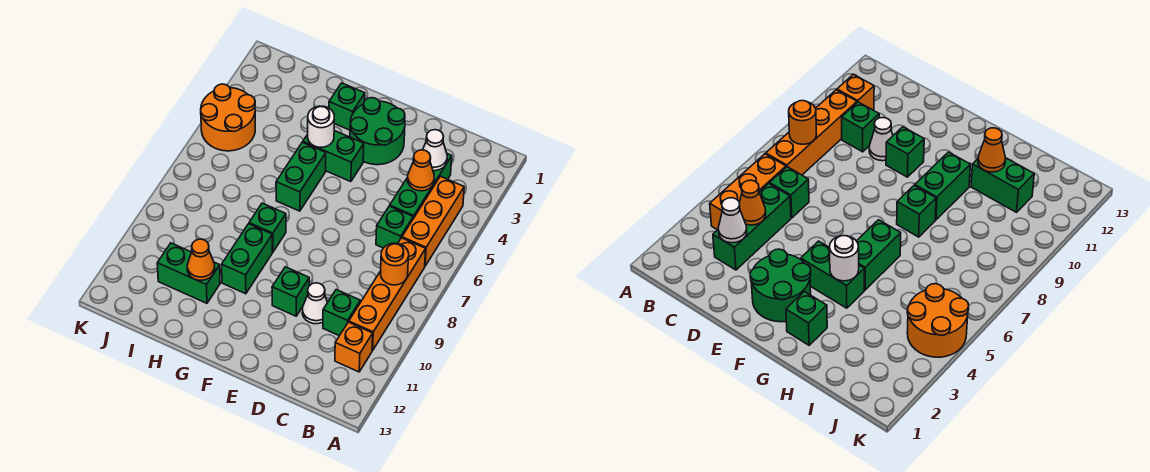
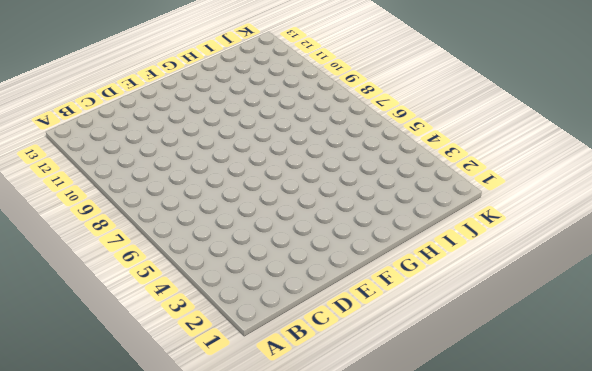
none -> orange 1x3 brick [402,176,464,266]
none -> orange 1x4 brick [349,238,426,351]
none -> orange 1x1 brick [335,322,373,372]

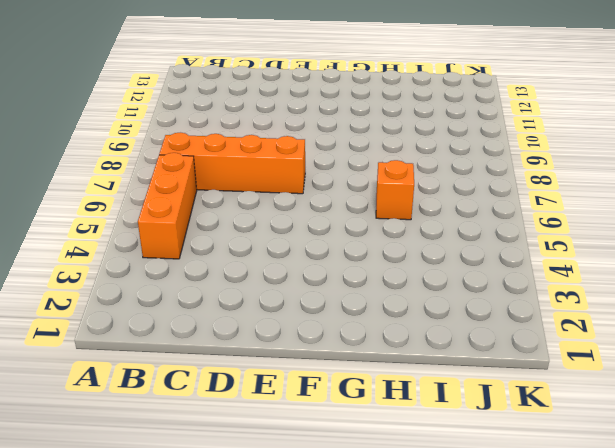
orange 1x4 brick [159,133,305,194] -> orange 1x4 brick turned to [349,238,426,351]
orange 1x1 brick [376,160,414,220] -> orange 1x1 brick moved to [335,322,373,372]
none -> green 1x3 brick [390,154,452,219]
none -> green 1x1 brick [376,206,413,248]
none -> green 1x1 brick [323,290,360,336]

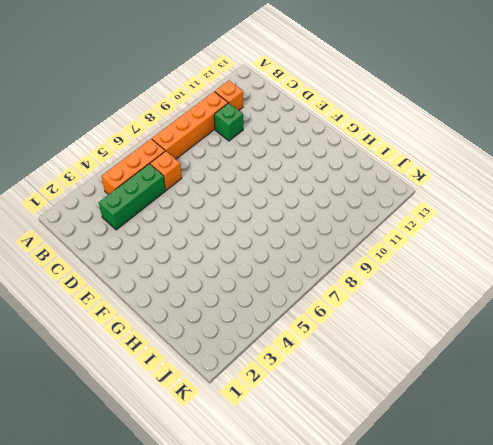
orange 1x1 brick [150,151,182,190] -> green 1x1 brick [376,206,413,248]
none -> white 1x1 cone [302,283,328,324]
none -> green 2x2 round brick [350,98,405,165]
none -> green 1x1 brick [272,267,309,316]

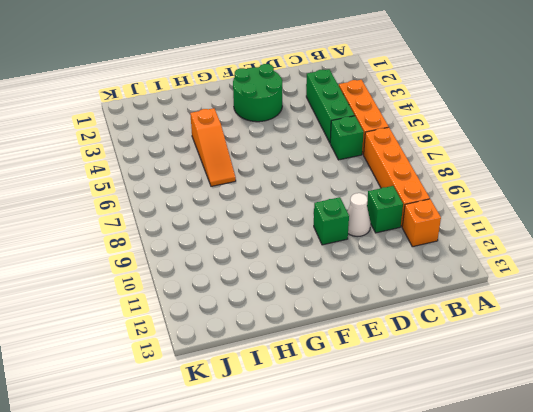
orange 1x3 slope [190,108,236,186] -> none
none -> green 1x2 brick [303,131,364,182]
none -> green 1x1 brick [329,83,365,130]
none -> green 1x2 brick [276,142,326,211]

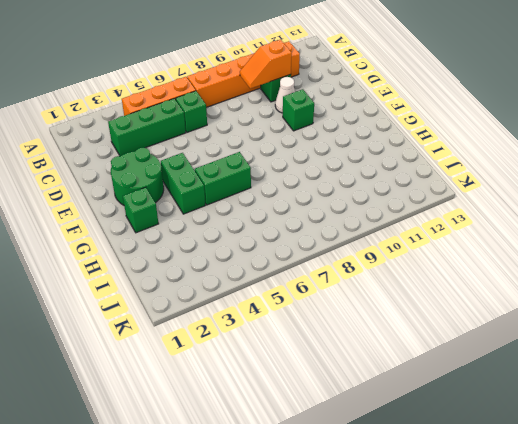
orange 1x2 slope [240,40,292,89] -> none
none -> green 1x1 brick [249,203,286,252]
none -> green 1x2 brick [222,224,272,294]
none -> green 1x2 brick [157,243,220,303]

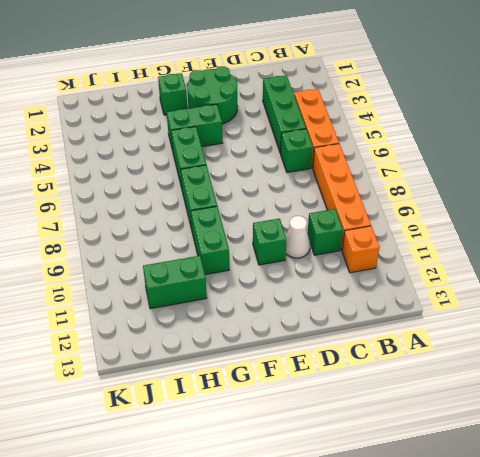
green 1x2 brick [181,165,217,229] -> green 1x1 brick [249,203,286,252]
none -> orange 2x2 round brick [201,84,255,151]
none -> orange 1x1 round brick [381,243,409,285]
none -> white 1x1 cone [423,130,447,171]

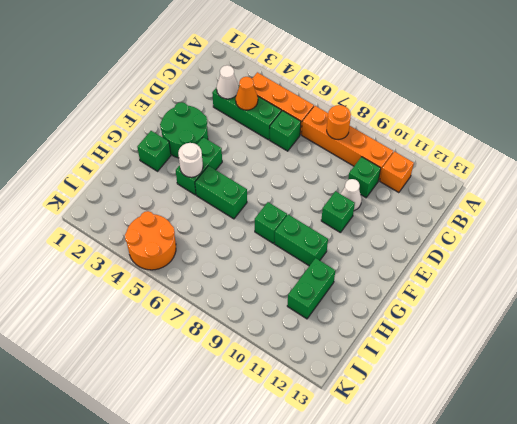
none -> orange 1x1 cone [187,239,215,280]

